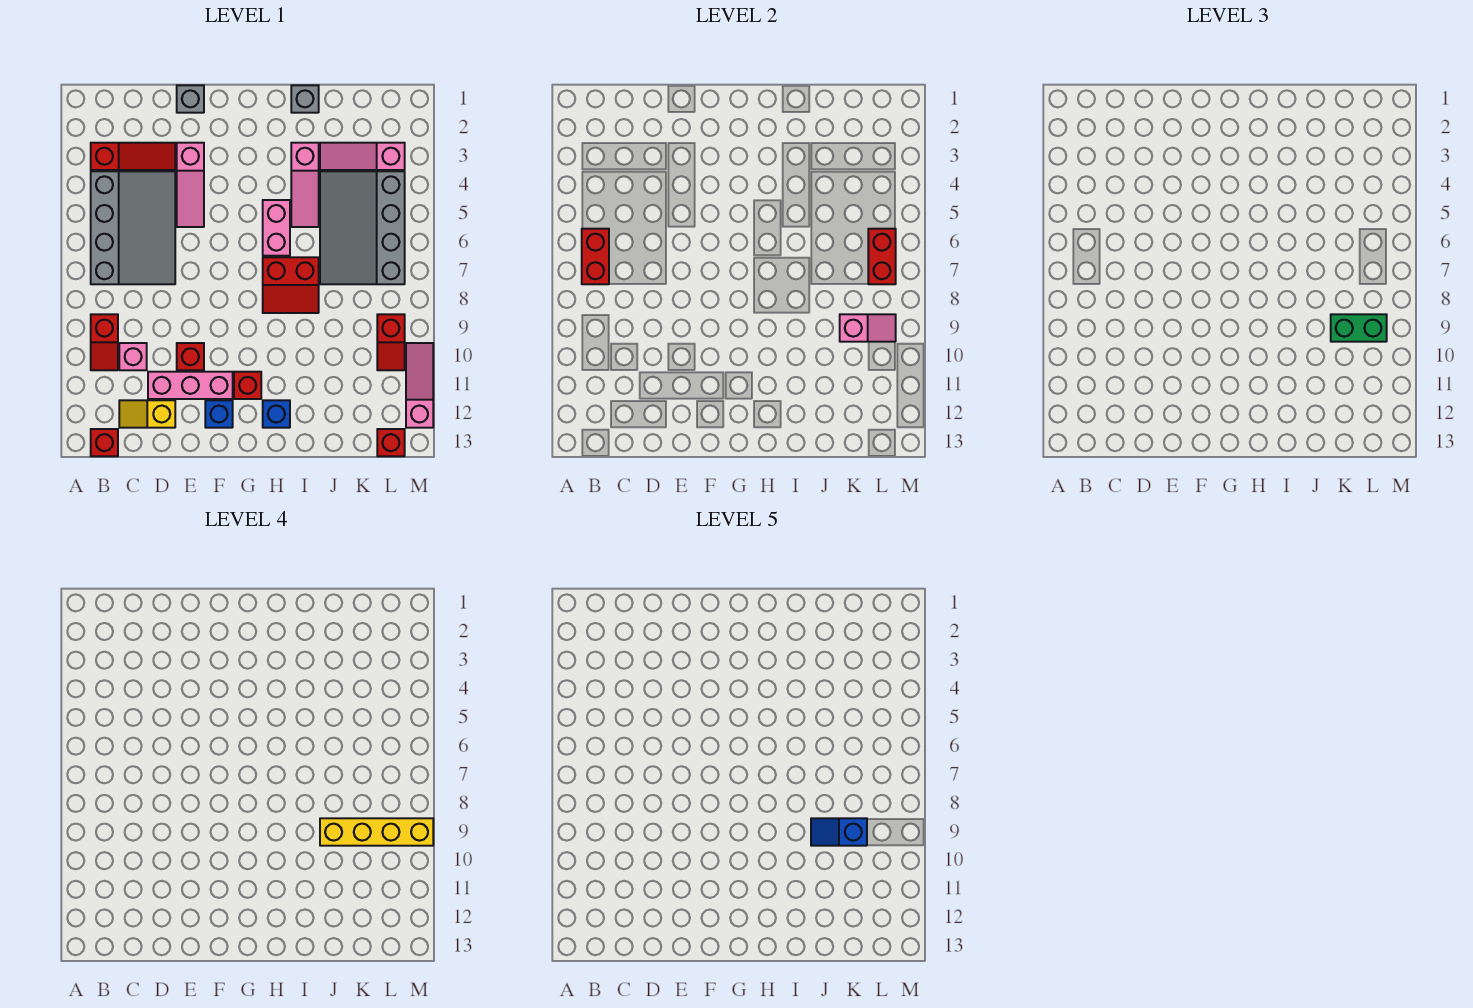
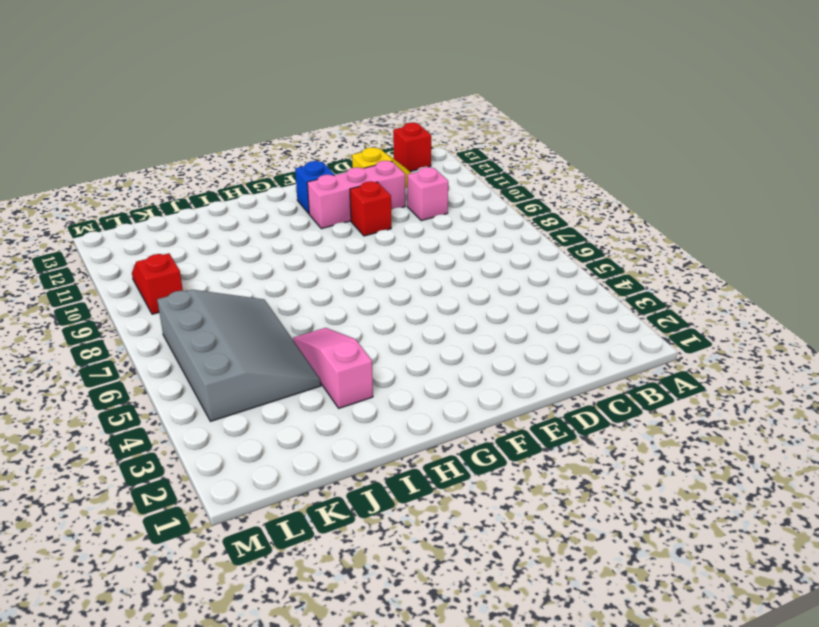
none -> red 1x3 slope [91,143,175,170]
none -> grey 3x4 slope [91,171,175,284]
none -> red 1x2 slope [91,314,118,370]

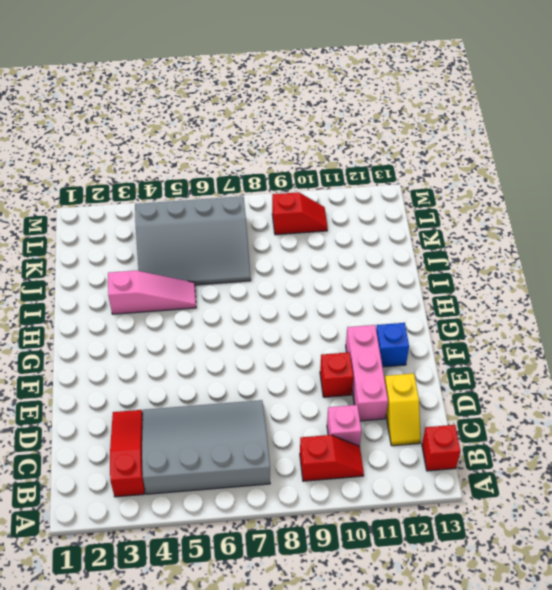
none -> grey 1x1 brick [177,85,204,113]
none -> pink 1x3 slope [177,143,204,227]
none -> red 1x1 brick [234,372,261,399]

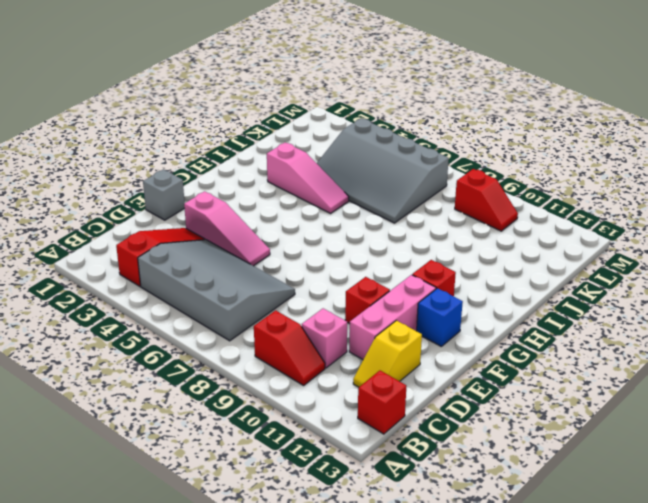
none -> pink 1x2 brick [263,200,290,256]
none -> red 2x2 slope [263,257,319,313]
none -> blue 1x1 brick [263,400,290,428]

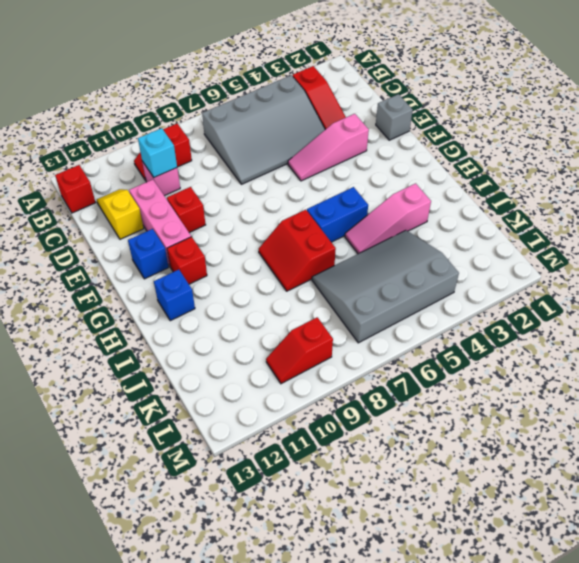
cyan 1x1 brick [138,128,177,177] -> none
blue 1x2 brick [307,187,368,242] -> pink 1x2 brick [263,200,290,256]
none -> grey 1x1 brick [291,85,319,113]
none -> pink 1x3 slope [320,143,405,170]
none -> red 1x1 brick [377,429,405,456]

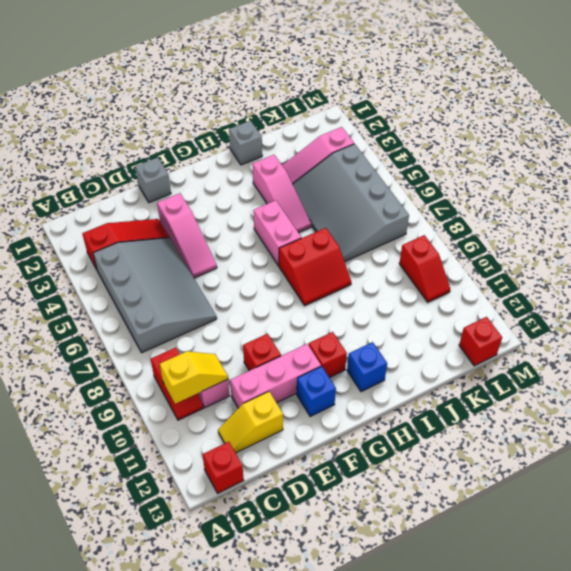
yellow 1x2 slope [160,351,228,404] -> none
none -> pink 1x3 slope [406,343,433,428]
none -> red 1x2 brick [582,229,609,284]
none -> pink 1x2 slope [840,314,896,342]

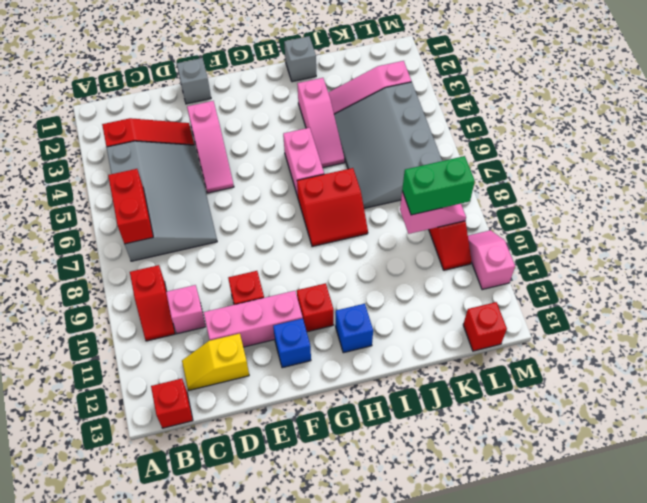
pink 1x2 slope [468,230,515,290] -> pink 1x3 slope [406,343,433,428]
none -> red 1x2 brick [868,229,896,284]
none -> yellow 1x4 brick [320,818,433,846]
none -> blue 1x2 slope [811,818,867,846]

